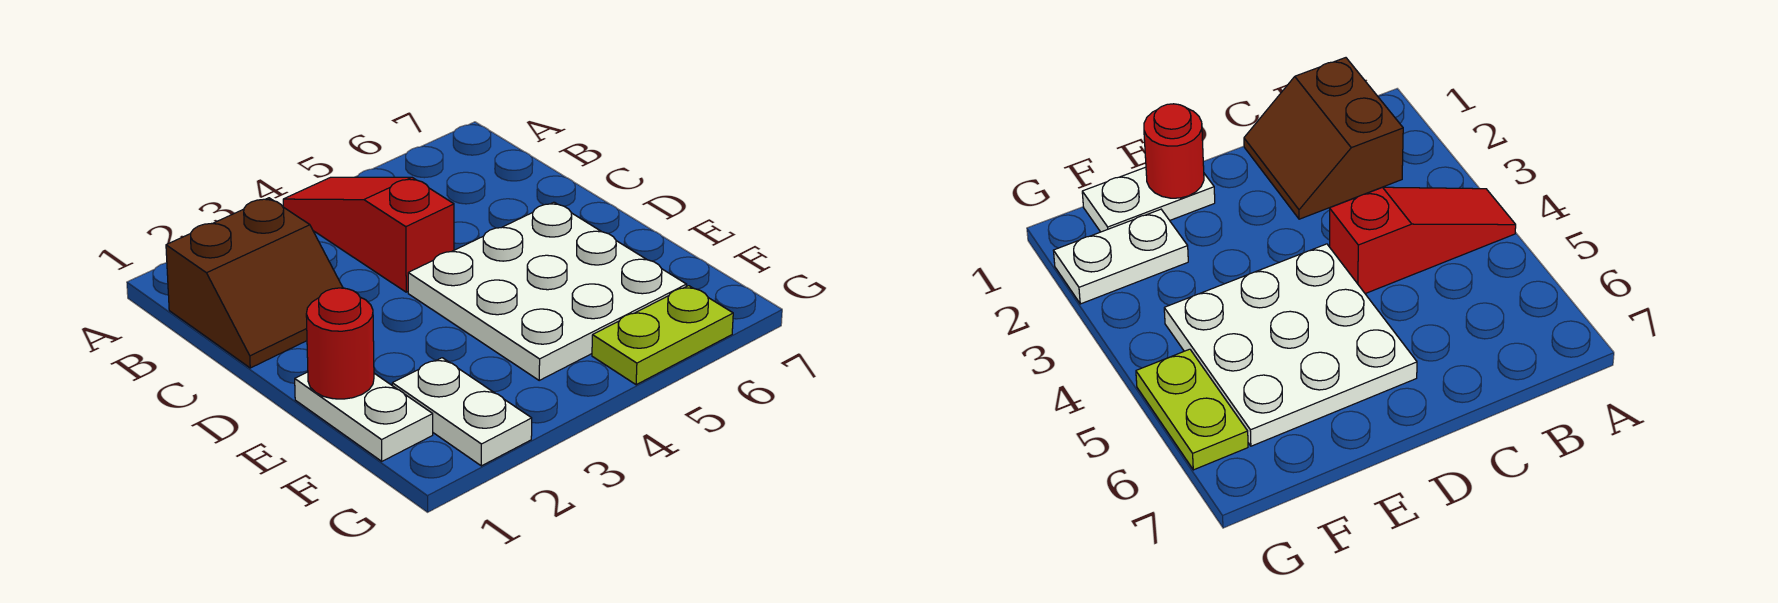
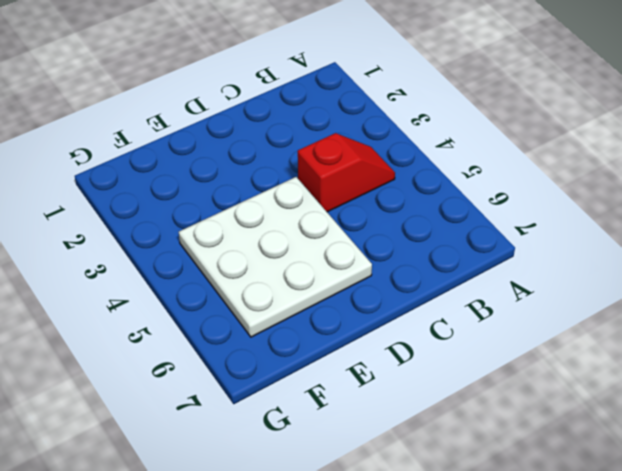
red 1x2 slope [298,133,395,212] -> red 1x3 slope [283,177,454,292]
none -> brown 2x2 slope [166,198,343,368]
none -> white 1x2 plate [295,372,433,461]

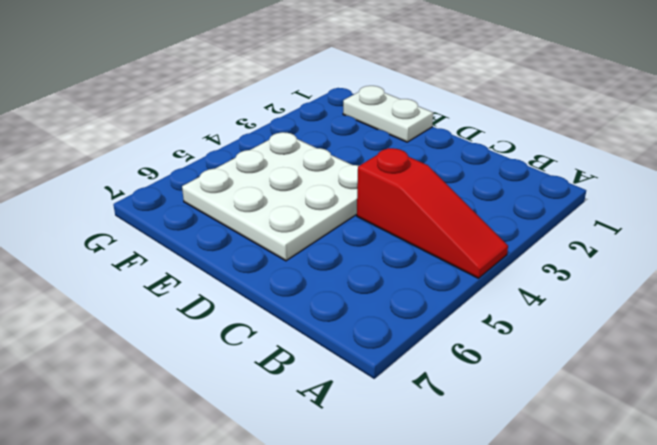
none -> brown 2x2 slope [166,198,343,368]
none -> white 1x2 plate [392,358,532,466]

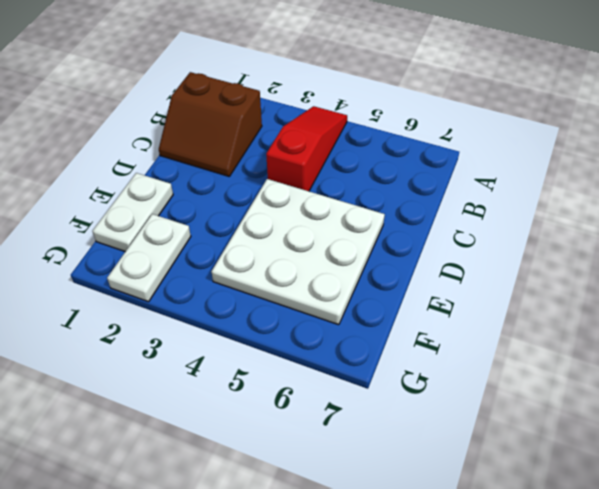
none -> lime 1x2 plate [592,286,733,385]
none -> red 1x1 round brick [306,288,374,399]

